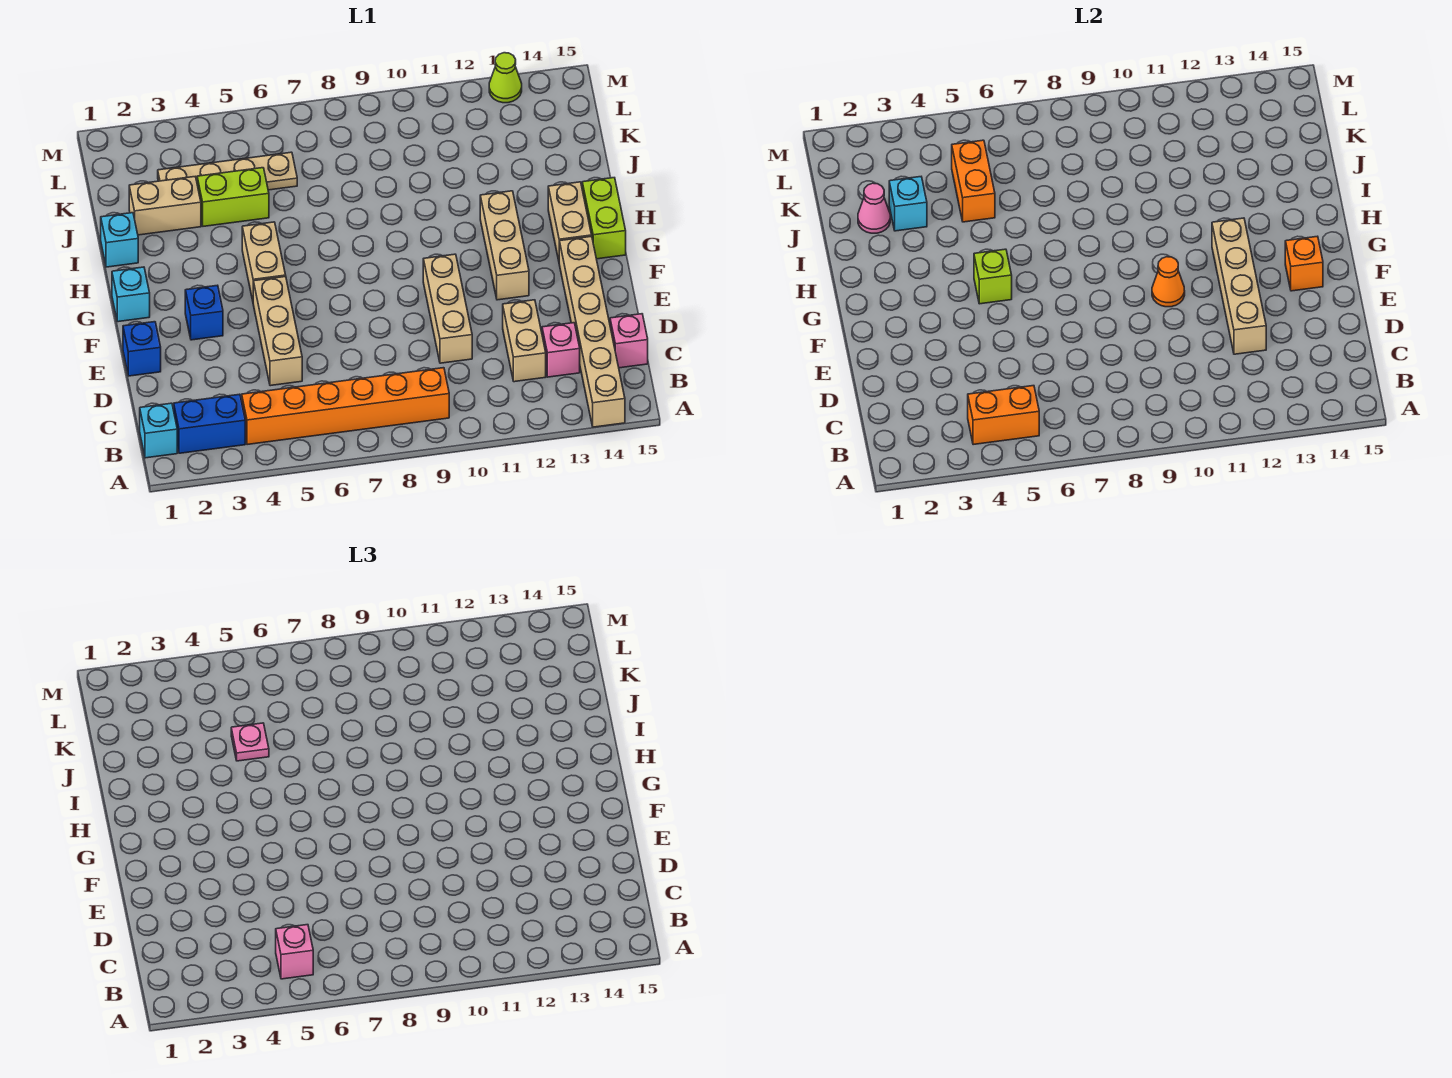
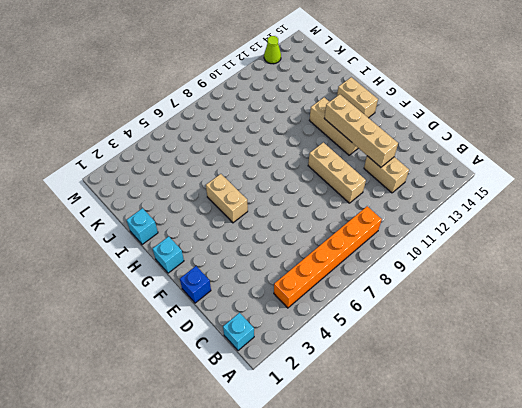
none -> tan 1x6 brick [559,236,625,427]
none -> blue 1x2 brick [174,394,245,453]
none -> pink 1x1 brick [542,323,580,377]
none -> pink 1x1 brick [610,314,648,368]

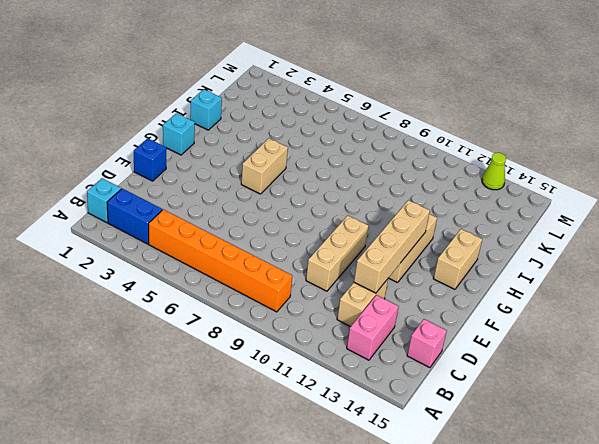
pink 1x2 brick [347,295,399,360] -> pink 1x1 brick [542,323,580,377]
none -> tan 1x6 brick [559,236,625,427]
none -> tan 1x3 brick [253,277,302,386]
none -> blue 1x1 brick [185,285,223,340]
none -> lime 1x2 brick [582,178,626,259]

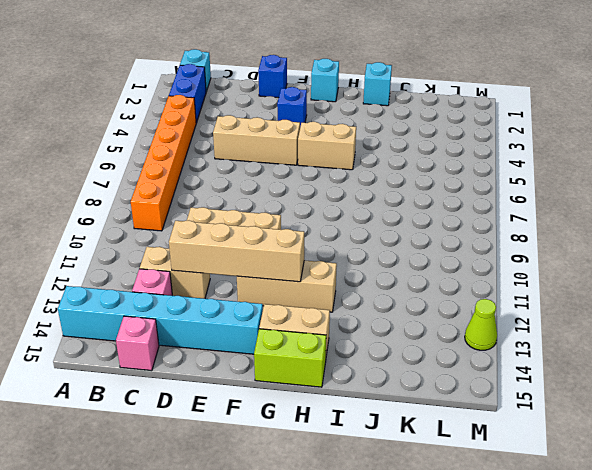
cyan 1x6 brick [58,286,263,354] -> tan 1x6 brick [559,236,625,427]
none -> tan 1x2 brick [129,177,201,235]
none -> lime 1x2 brick [197,168,269,226]
none -> tan 1x4 plate [158,152,297,190]
none -> orange 1x2 brick [968,386,1039,445]

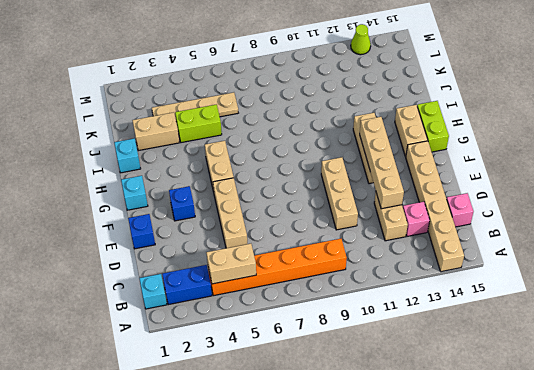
tan 1x2 brick [206,244,256,284] -> orange 1x2 brick [968,386,1039,445]
none -> orange 1x1 cone [1152,257,1185,307]
none -> orange 1x1 brick [1285,236,1323,291]
none -> lime 1x1 brick [974,249,1012,304]
none -> pink 1x1 cone [858,183,890,233]

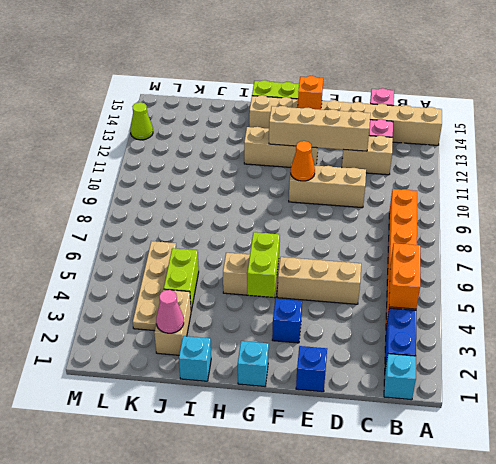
lime 1x2 brick [247,232,280,297] -> lime 1x1 brick [974,249,1012,304]
none -> cyan 1x1 brick [889,177,927,231]
none -> orange 1x2 brick [952,140,995,222]
none -> pink 1x1 brick [276,925,313,979]
none -> pink 1x1 plate [231,723,269,761]

